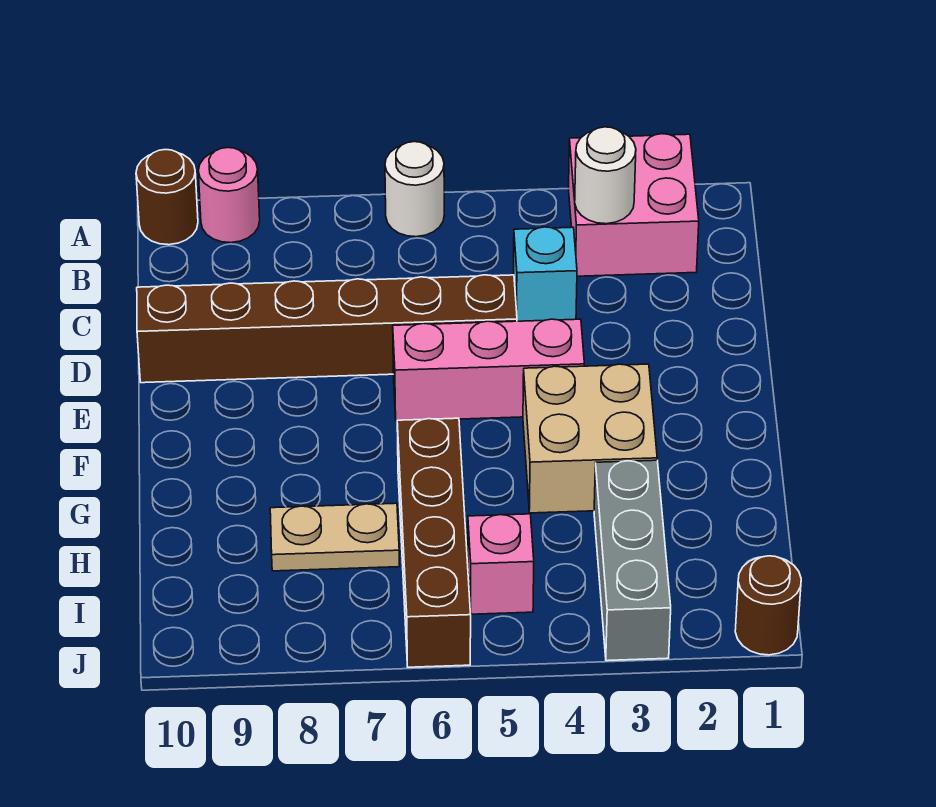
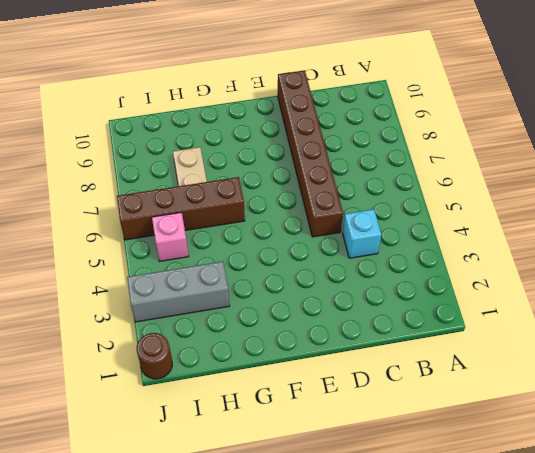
none -> pink 2x2 brick [569,134,699,276]
none -> white 1x1 round brick [385,142,444,237]
none -> pink 1x1 round brick [198,148,260,243]

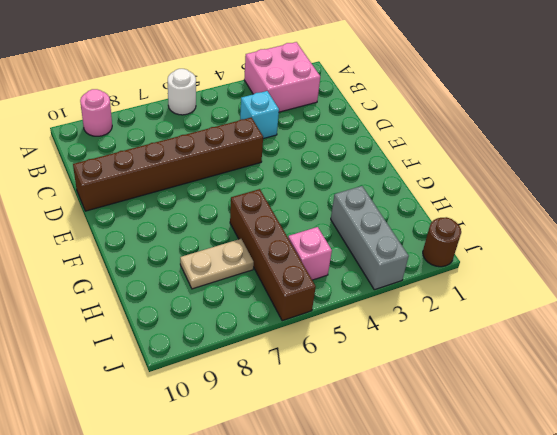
none -> brown 1x1 round brick [136,150,198,245]
none -> pink 1x3 brick [393,319,584,421]
none -> tan 2x2 brick [523,364,657,513]

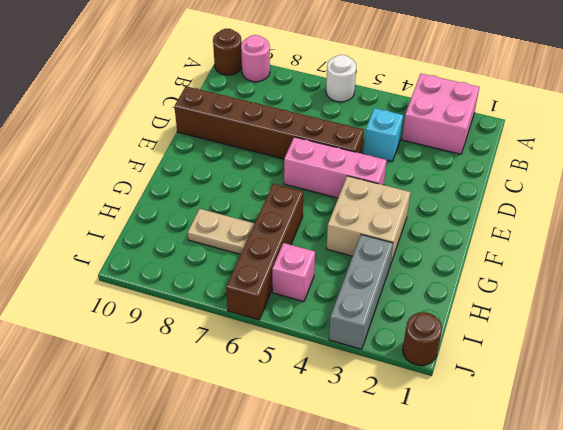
none -> white 1x1 round brick [575,127,636,224]

